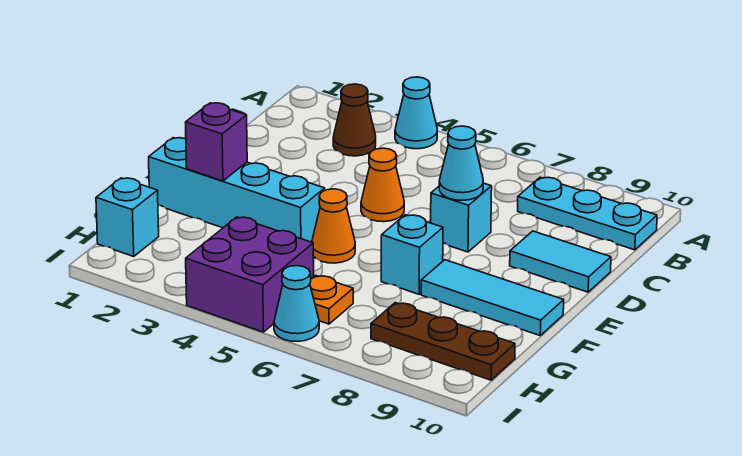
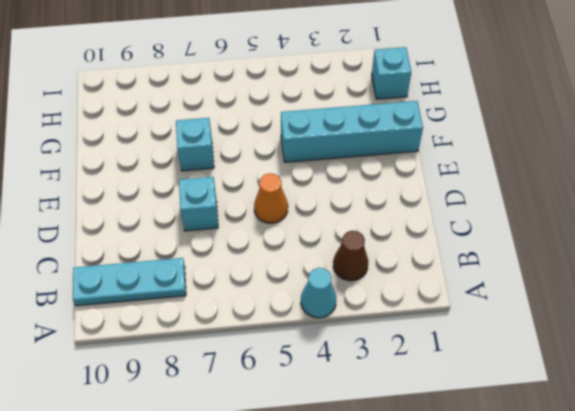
none -> cyan 1x2 tile [510,231,611,292]
none -> orange 1x1 cone [312,189,355,263]
none -> cyan 1x3 tile [421,260,564,335]

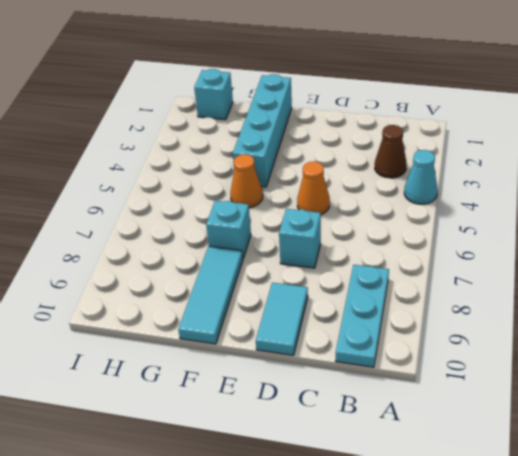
none -> purple 2x2 brick [186,217,314,332]
none -> orange 1x1 plate [310,275,353,324]
none -> brown 1x3 plate [371,303,515,380]

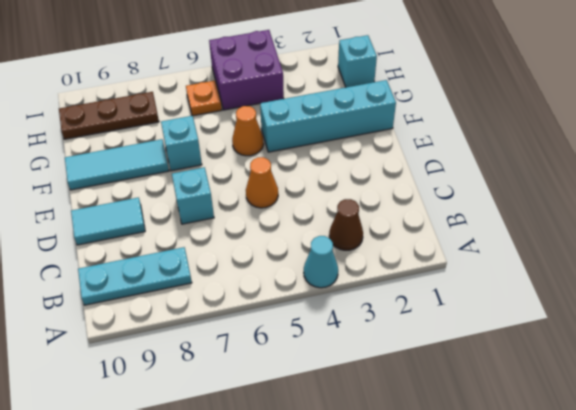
none -> cyan 1x1 cone [274,266,319,342]
none -> cyan 1x1 cone [439,126,483,200]
none -> purple 1x1 brick [186,103,247,181]

